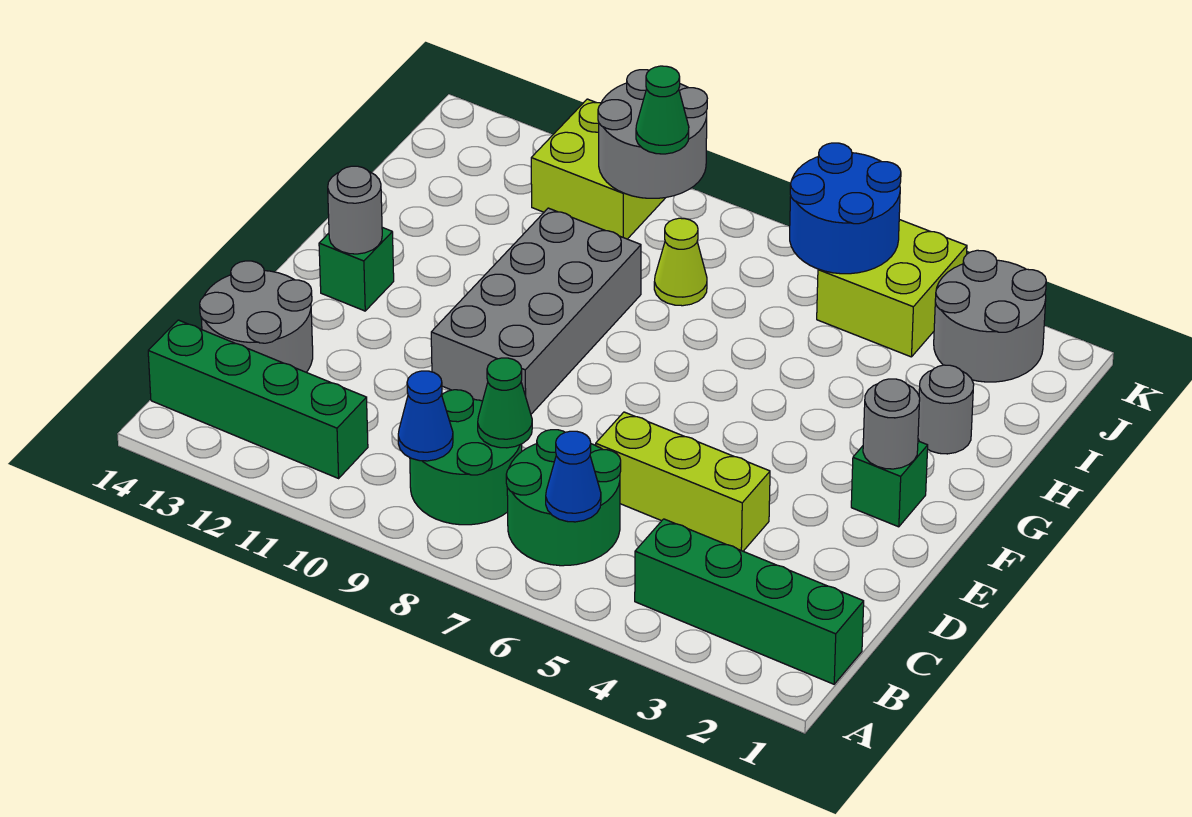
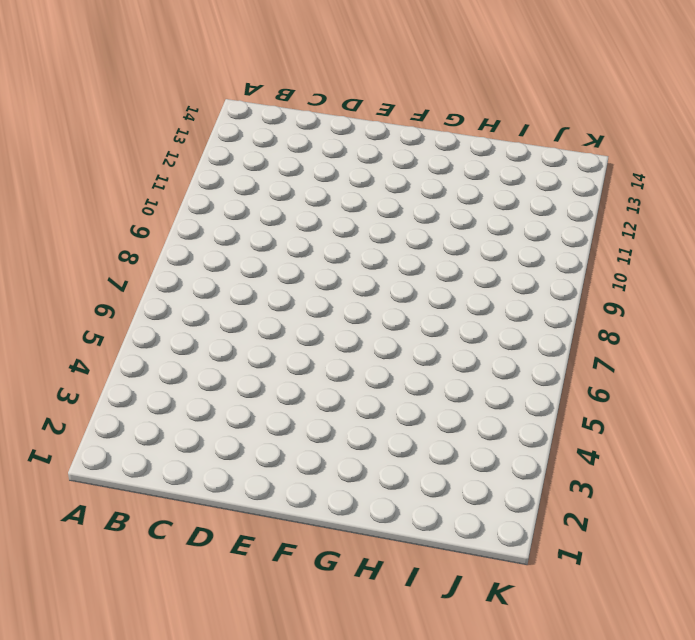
none -> green 1x4 brick [635,519,864,684]
none -> green 2x2 round brick [506,430,621,566]
none -> green 2x2 round brick [410,390,522,525]

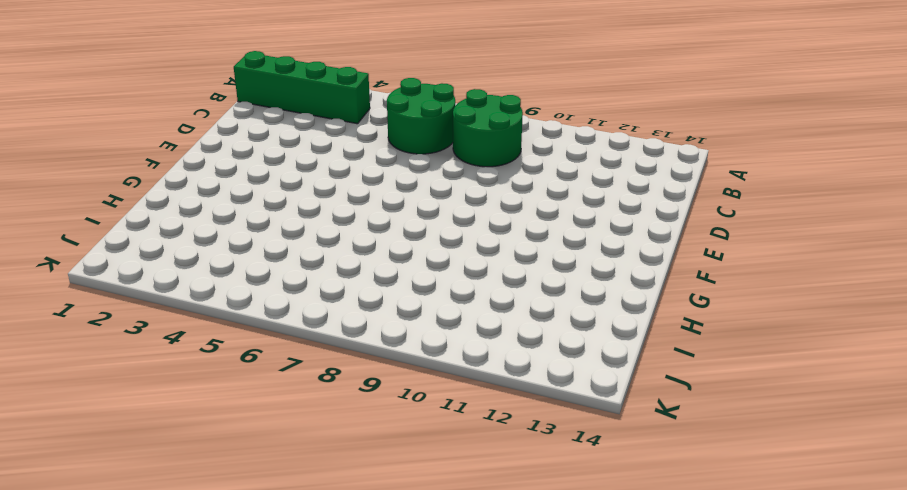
none -> green 1x4 brick [148,320,368,478]
none -> grey 2x2 round brick [200,261,313,372]
none -> lime 1x3 brick [596,412,770,551]

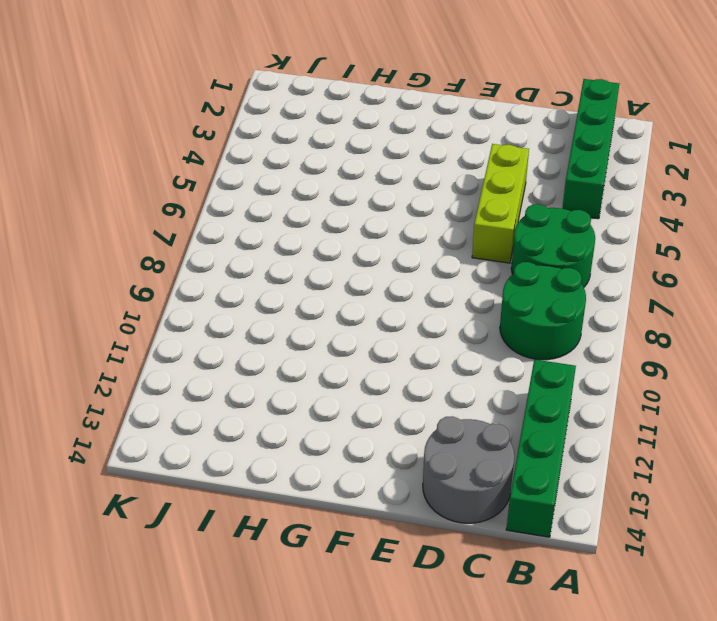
none -> grey 2x4 brick [431,208,641,414]
none -> green 1x1 brick [851,441,928,527]
none -> green 1x1 brick [319,227,394,311]

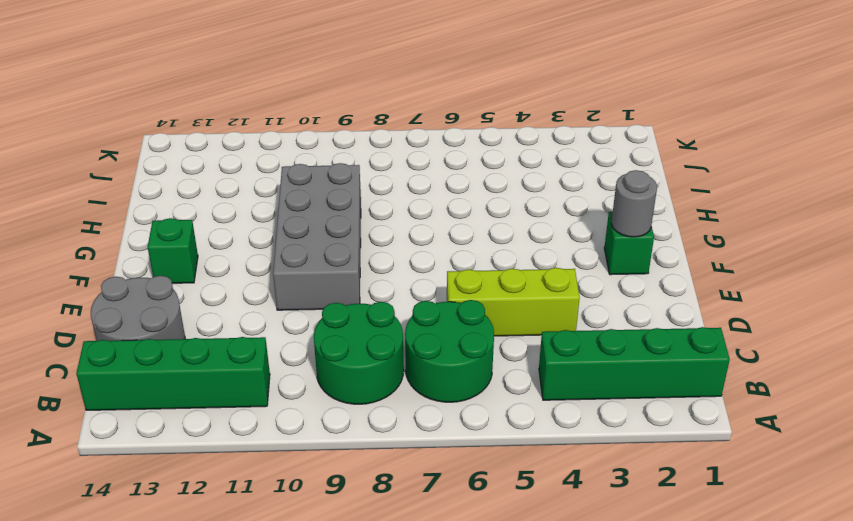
none -> grey 1x1 round brick [918,365,974,454]
none -> lime 1x1 cone [654,218,707,306]
none -> grey 2x2 round brick [934,250,1046,382]

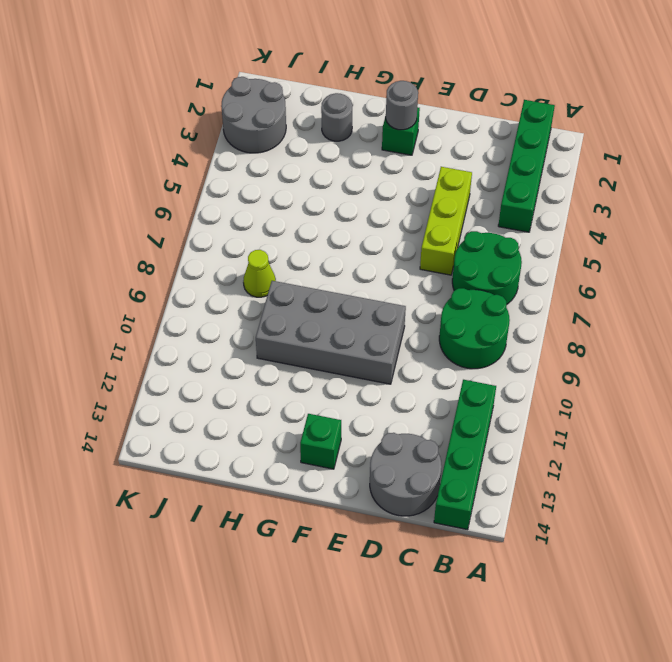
none -> lime 2x2 brick [817,220,967,357]
none -> lime 2x2 brick [531,99,665,239]
none -> blue 1x1 cone [546,431,601,522]

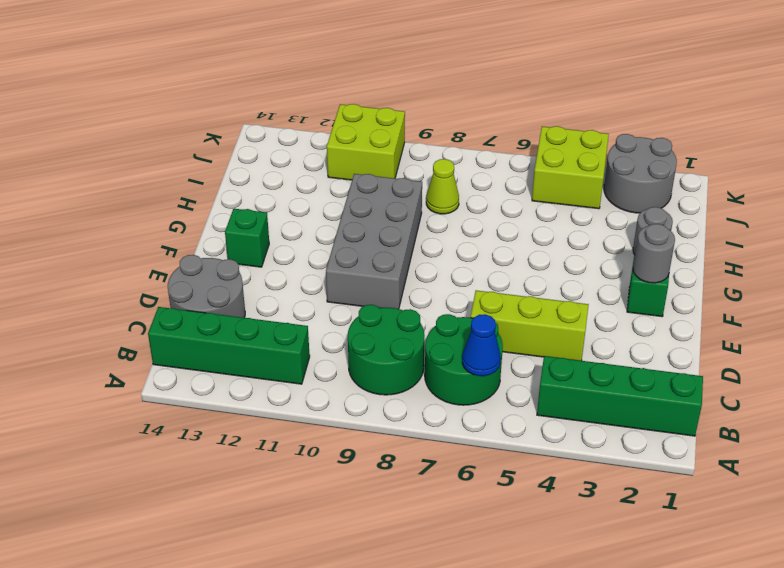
none -> blue 1x1 cone [398,371,453,461]
none -> green 1x1 cone [478,358,532,448]
none -> grey 1x1 round brick [328,166,382,254]

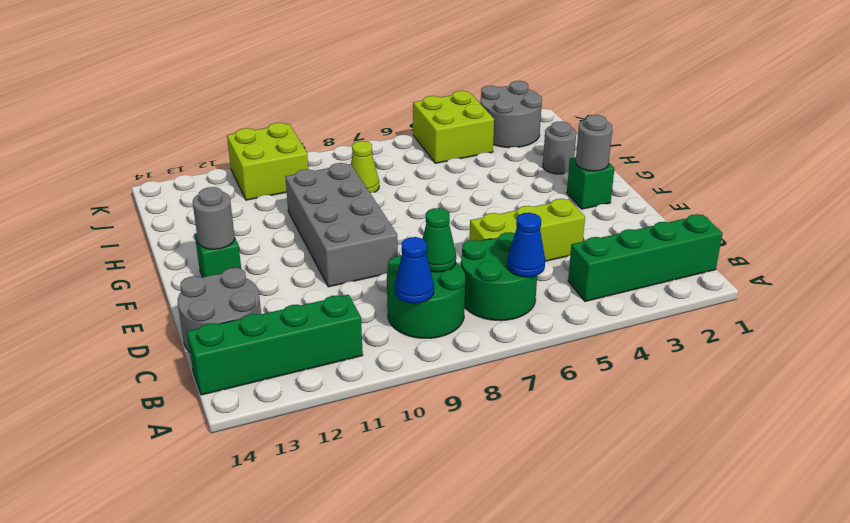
none -> blue 2x2 round brick [790,143,901,274]
none -> grey 2x2 round brick [598,70,707,198]
none -> green 1x1 cone [636,66,689,154]

